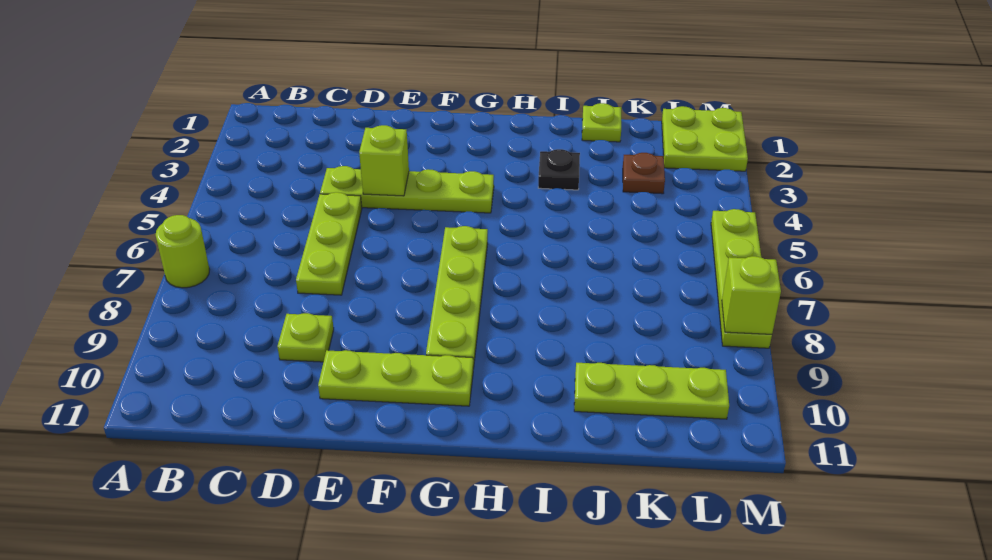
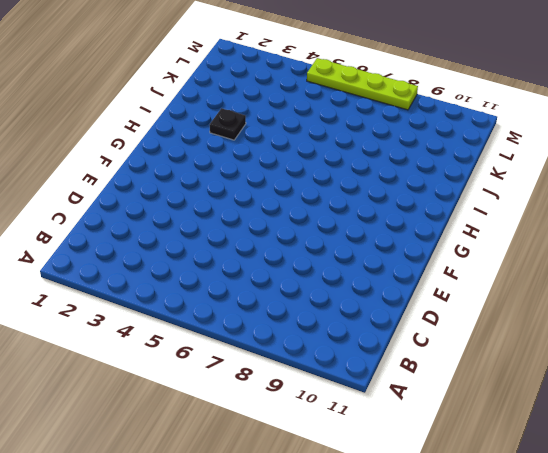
none -> lime 1x1 round brick [156,215,210,288]
none -> lime 1x4 plate [320,166,494,213]
none -> lime 1x3 plate [296,192,362,295]

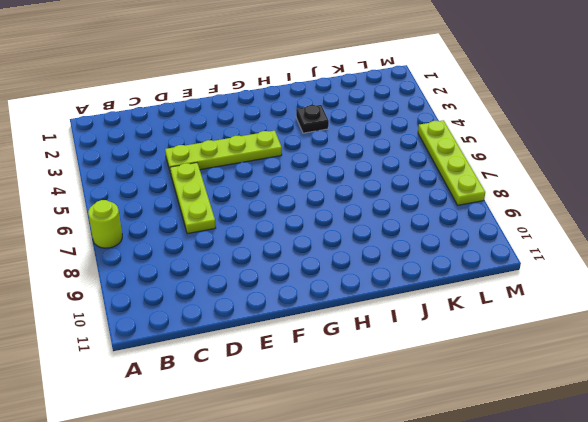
none -> lime 1x1 plate [277,313,334,362]
none -> lime 1x3 plate [318,350,473,406]
none -> lime 1x4 plate [426,226,488,369]

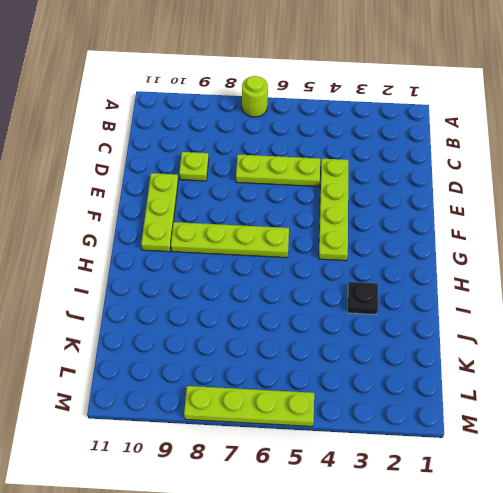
none -> lime 1x1 plate [582,103,621,142]
none -> lime 1x3 plate [574,363,729,419]
none -> brown 1x1 plate [623,153,665,194]

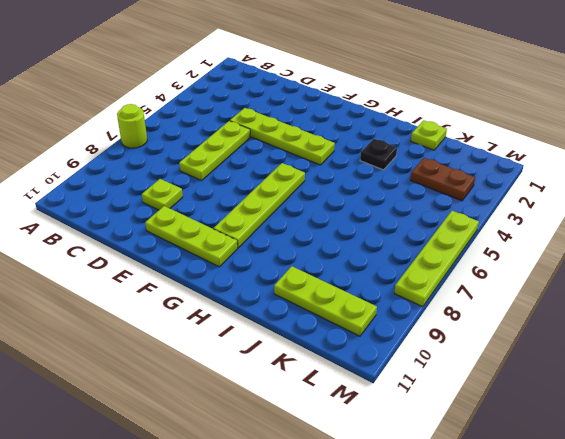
brown 1x2 plate [410,158,475,201] -> brown 1x1 plate [623,153,665,194]
none -> lime 2x2 plate [662,106,748,171]
none -> lime 1x1 brick [359,125,409,196]
none -> lime 1x1 brick [722,256,781,334]

